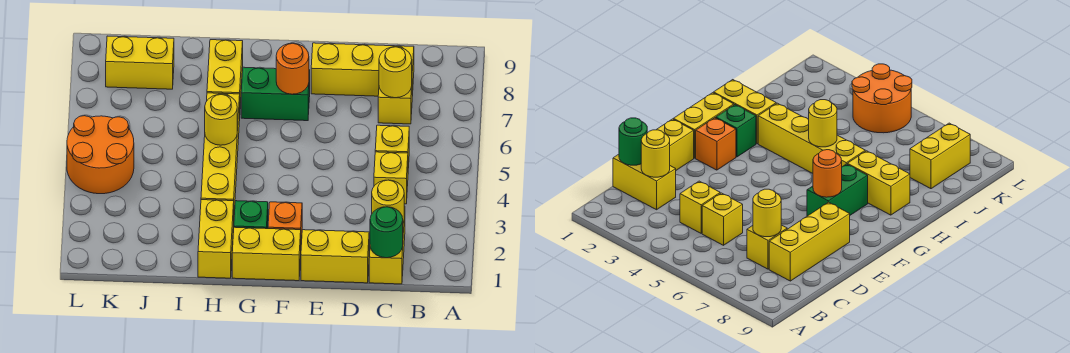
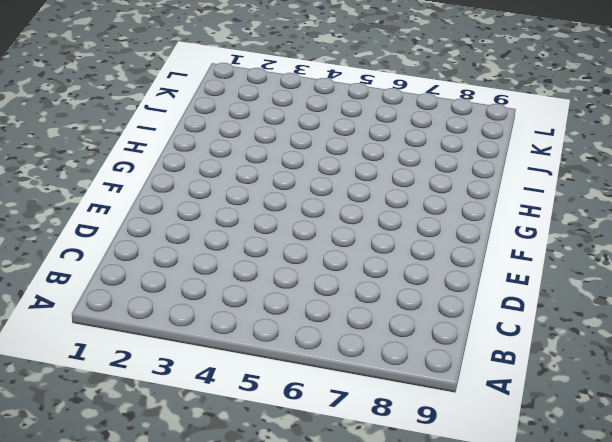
none -> yellow 1x2 brick [369,206,405,284]
none -> yellow 1x1 brick [374,152,408,204]
none -> yellow 1x1 brick [375,125,409,168]

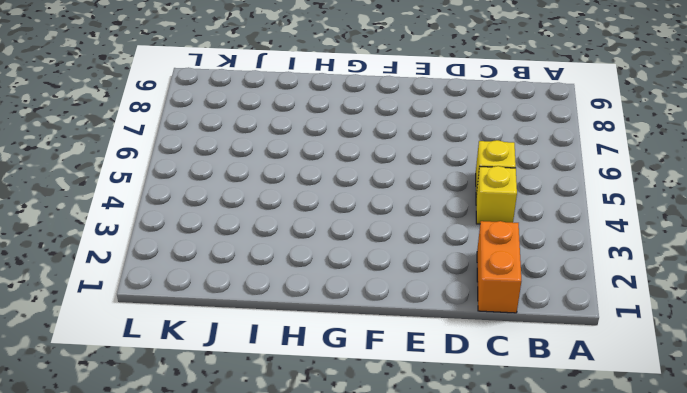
orange 1x2 brick [477,221,521,313] -> yellow 1x2 brick [369,206,405,284]
none -> yellow 1x1 brick [378,87,412,124]
none -> yellow 1x3 brick [311,43,414,96]
none -> yellow 1x2 brick [301,230,369,283]

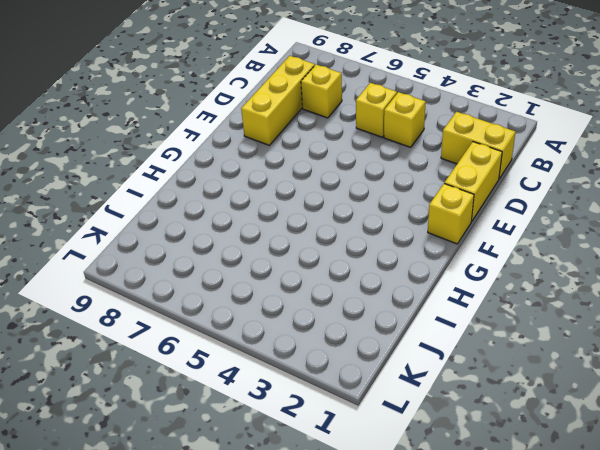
yellow 1x1 brick [428,184,474,244] -> yellow 1x2 brick [232,227,301,281]
none -> orange 1x1 brick [268,202,302,241]
none -> green 1x2 brick [241,67,310,121]
none -> green 1x1 brick [234,201,268,229]

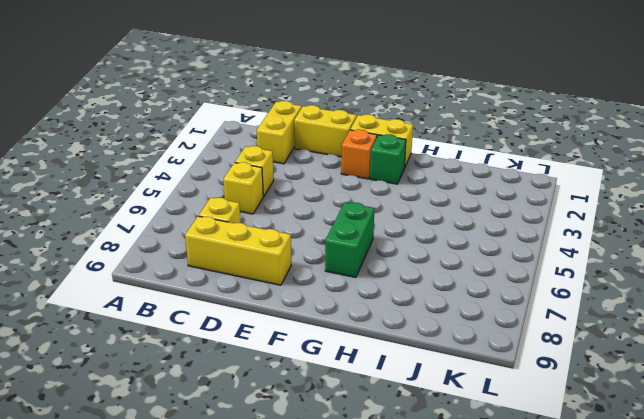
green 1x2 brick [325,202,374,278] -> green 1x2 brick turned to [241,67,310,121]
none -> yellow 1x2 brick [198,200,234,278]
none -> yellow 1x4 brick [201,93,240,211]
none -> yellow 1x2 brick [207,40,243,103]

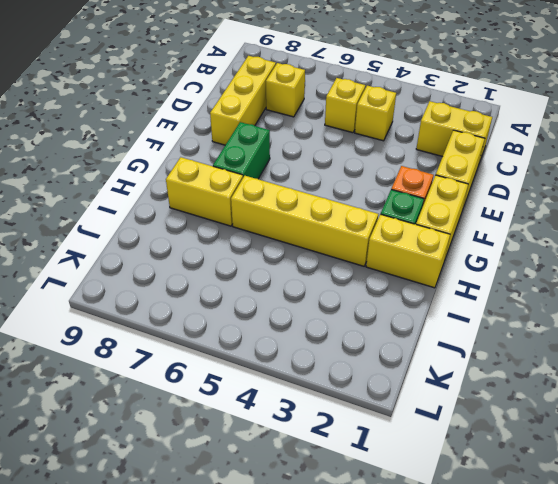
none -> yellow 1x2 brick [106,36,174,89]
none -> orange 2x2 round brick [67,116,134,194]
none -> green 1x1 round brick [370,207,403,258]

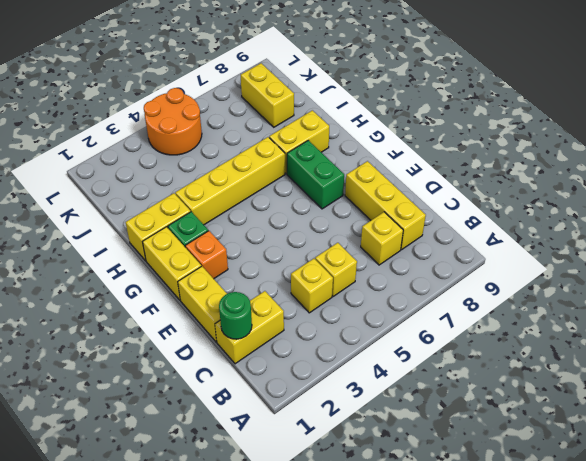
none -> yellow 1x1 round brick [372,180,404,222]
none -> yellow 1x1 round brick [379,47,412,98]
none -> orange 1x1 round brick [276,43,309,94]

